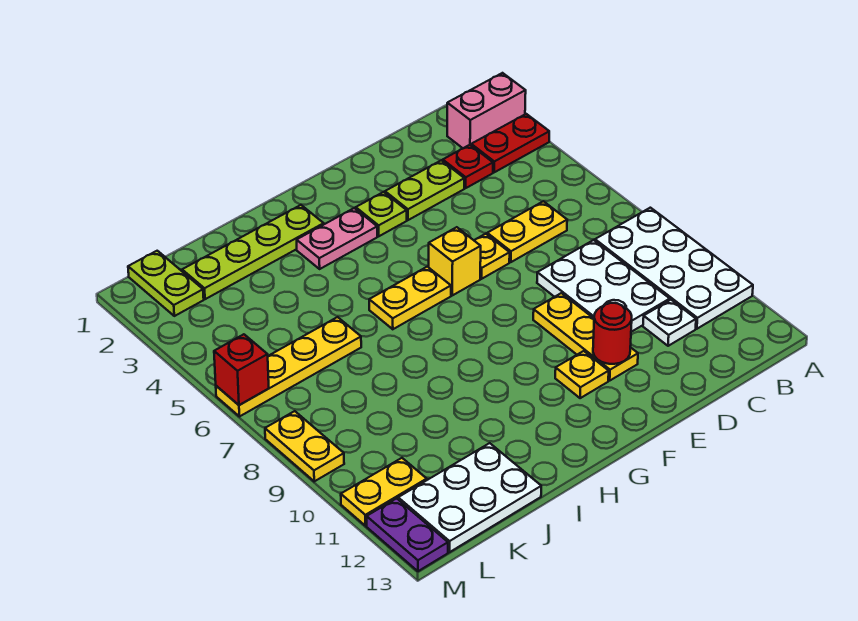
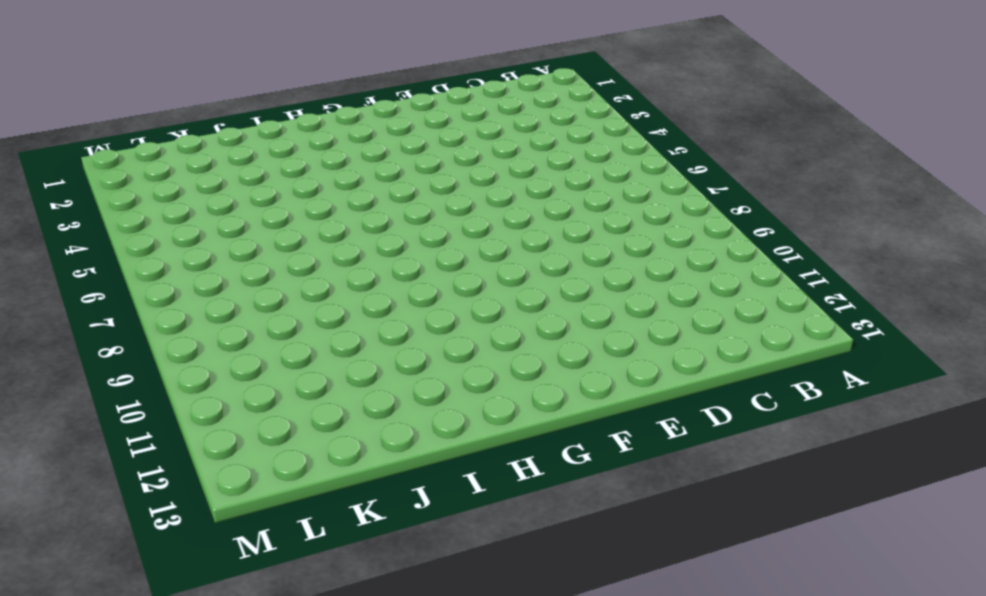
none -> pink 1x2 brick [447,73,526,148]
none -> red 1x2 plate [471,114,549,172]
none -> white 2x4 plate [595,208,753,329]

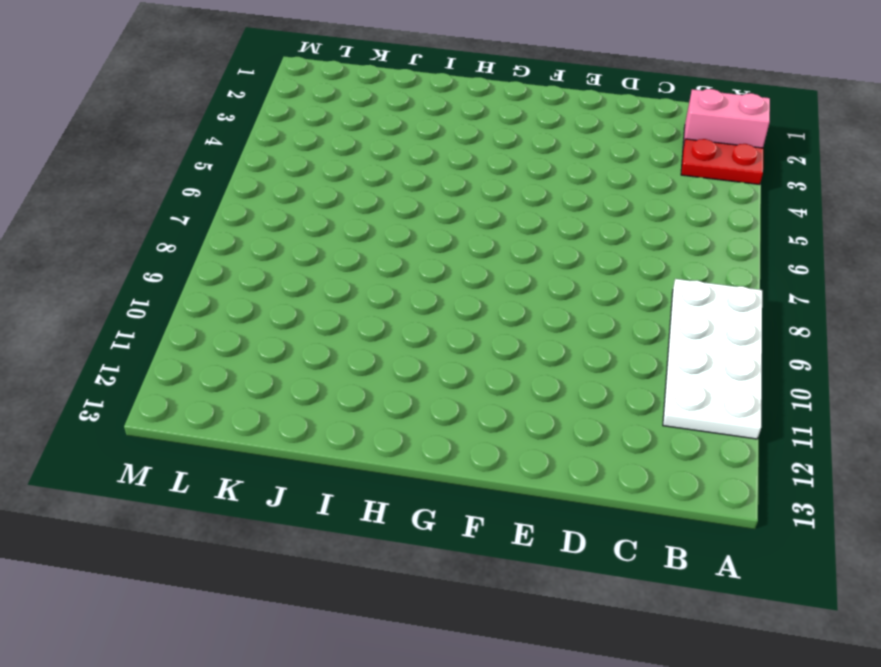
none -> red 1x1 plate [443,145,493,188]
none -> yellow 1x2 plate [487,201,567,262]
none -> white 2x3 plate [537,240,670,332]

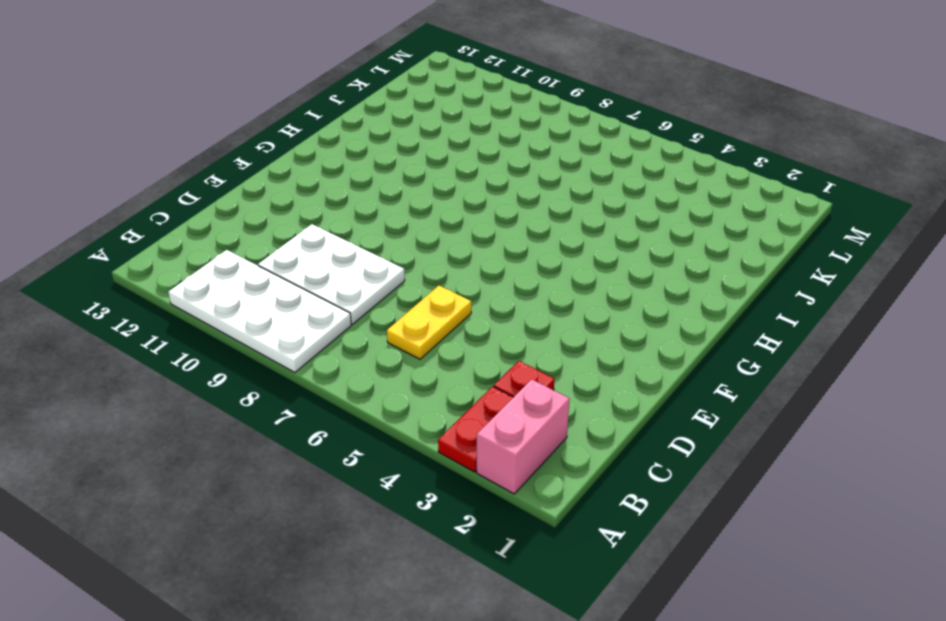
none -> white 1x1 plate [643,300,696,346]
none -> lime 1x2 plate [385,160,464,220]
none -> yellow 1x1 plate [474,234,510,279]

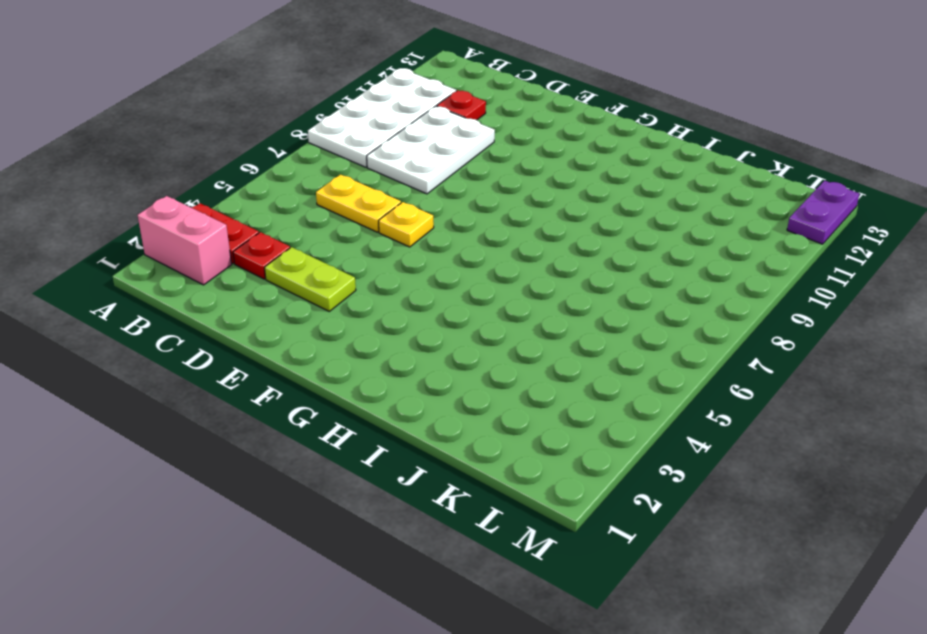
red 1x1 plate [437,90,486,120] -> white 1x1 plate [643,300,696,346]
none -> yellow 1x3 plate [533,293,638,380]
none -> lime 1x1 plate [356,192,407,236]
none -> yellow 1x1 brick [429,227,481,295]

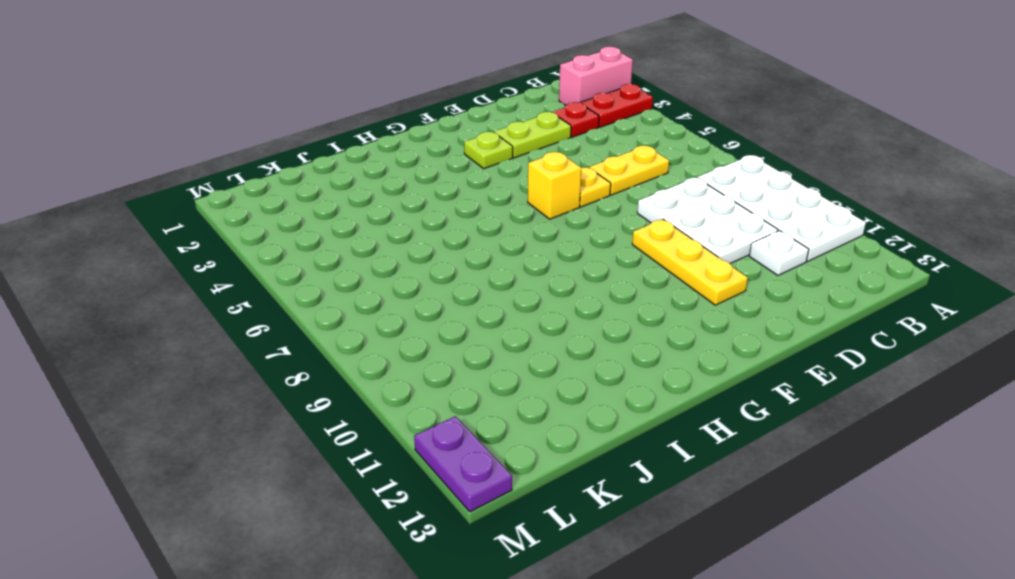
none -> yellow 1x1 plate [555,351,609,398]
none -> pink 1x2 plate [297,208,377,269]
none -> yellow 1x2 plate [369,267,451,329]

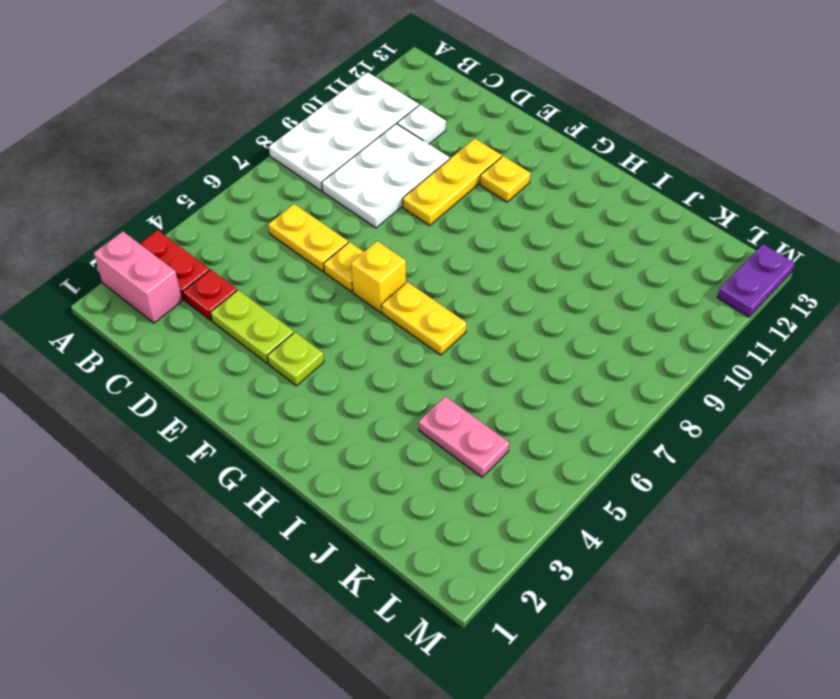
pink 1x2 plate [419,396,509,477] -> pink 1x2 plate moved to [297,208,377,269]
none -> lime 1x4 plate [182,205,324,299]
none -> yellow 1x4 plate [216,317,361,417]
none -> white 2x3 plate [398,443,541,552]

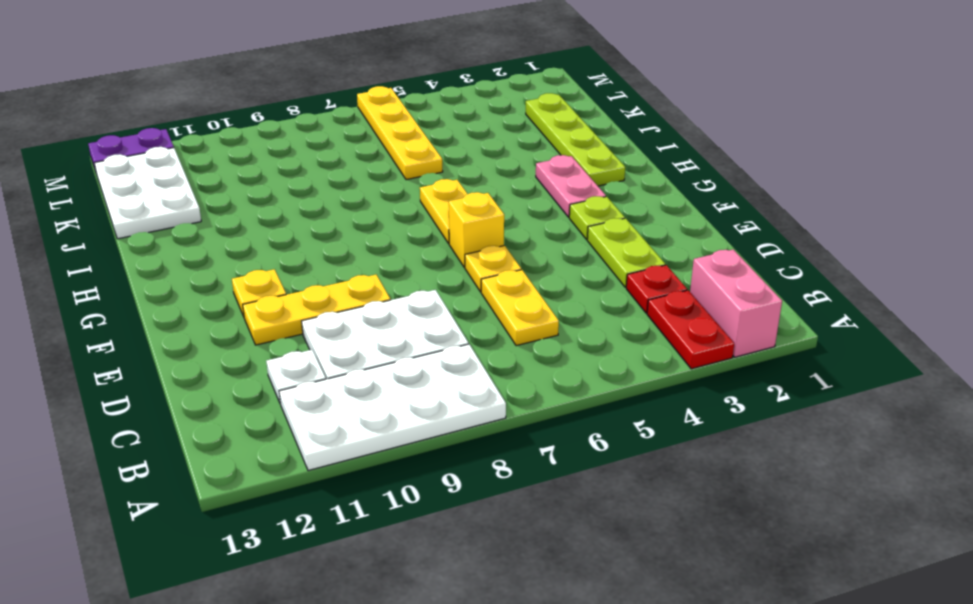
none -> lime 1x2 plate [128,251,204,316]
none -> yellow 1x2 plate [341,458,427,526]
none -> yellow 1x2 plate [265,411,344,481]

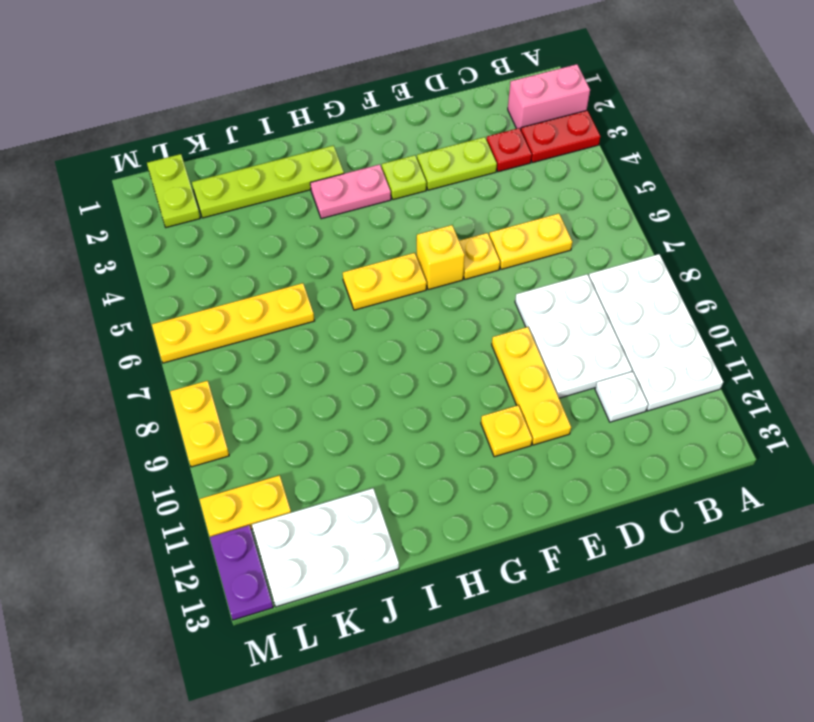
none -> red 1x1 round brick [593,303,632,364]
none -> red 1x1 brick [214,334,269,405]

